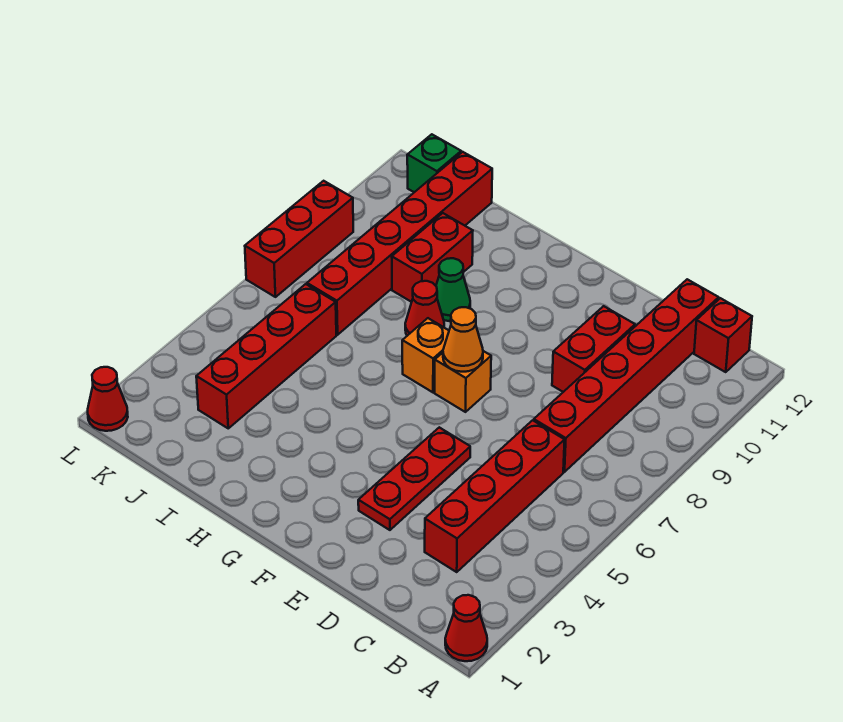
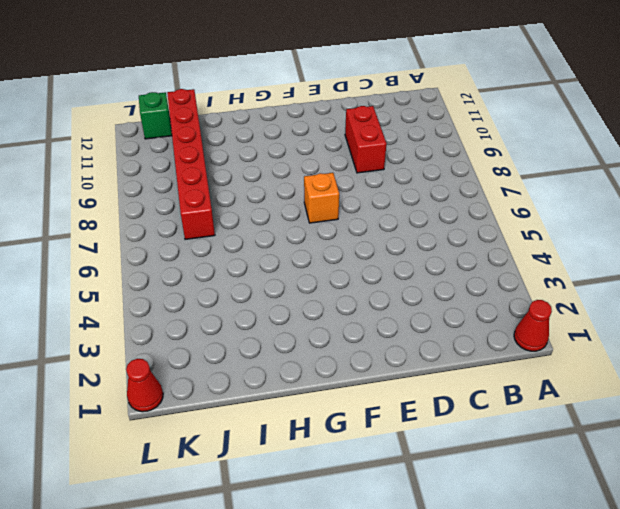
none -> red 1x1 brick [694,298,752,372]
none -> red 1x4 brick [425,420,565,572]
none -> red 1x6 brick [534,279,719,472]

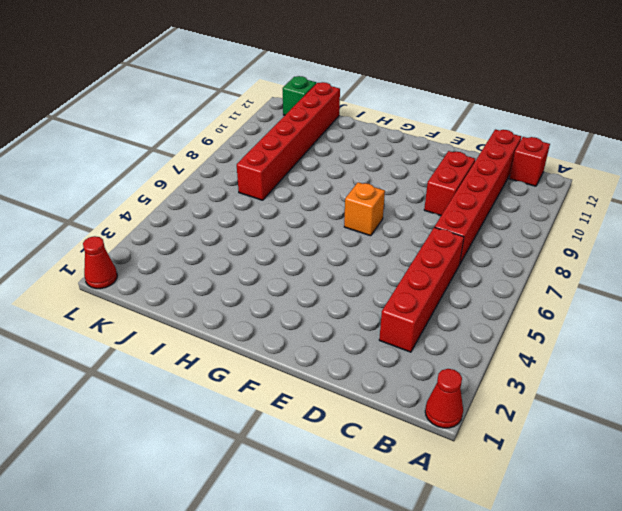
none -> red 1x3 plate [358,427,470,530]
none -> orange 1x1 brick [402,318,449,392]
none -> red 1x1 cone [405,281,444,336]

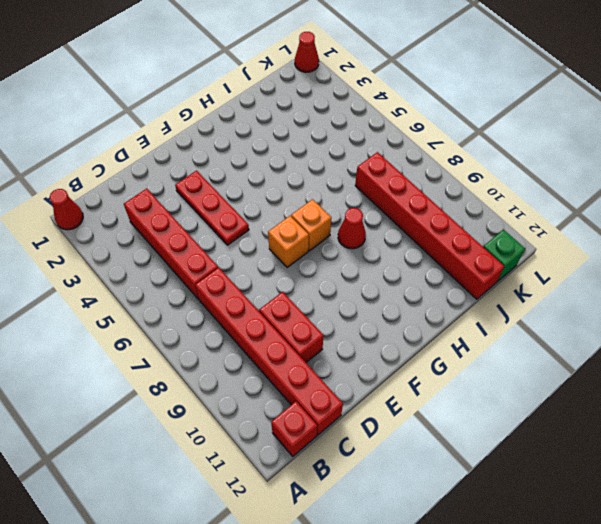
none -> green 1x1 cone [436,258,470,321]
none -> red 1x2 brick [392,213,473,302]
none -> red 1x4 brick [196,284,336,428]

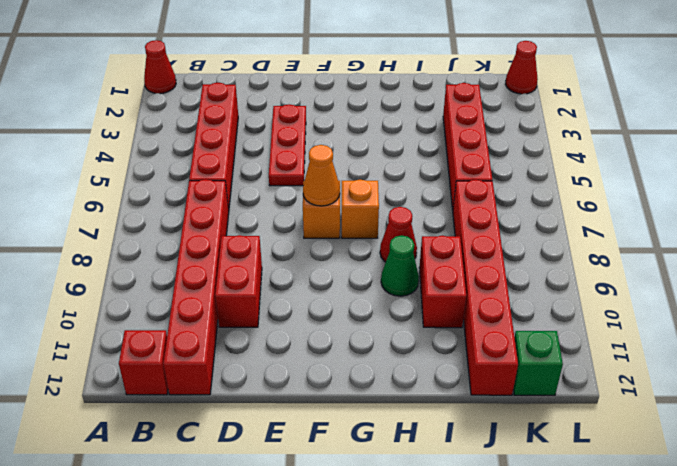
none -> red 1x3 brick [245,181,353,297]

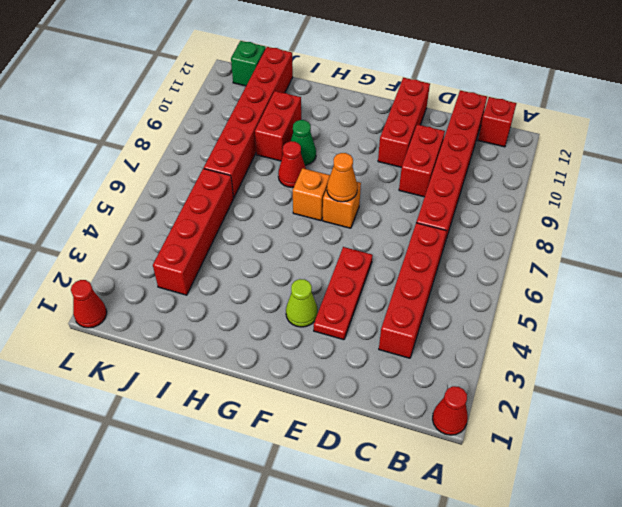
red 1x3 brick [378,78,430,167] -> red 1x3 brick moved to [245,181,353,297]
lime 1x1 cone [286,279,318,327] -> none

